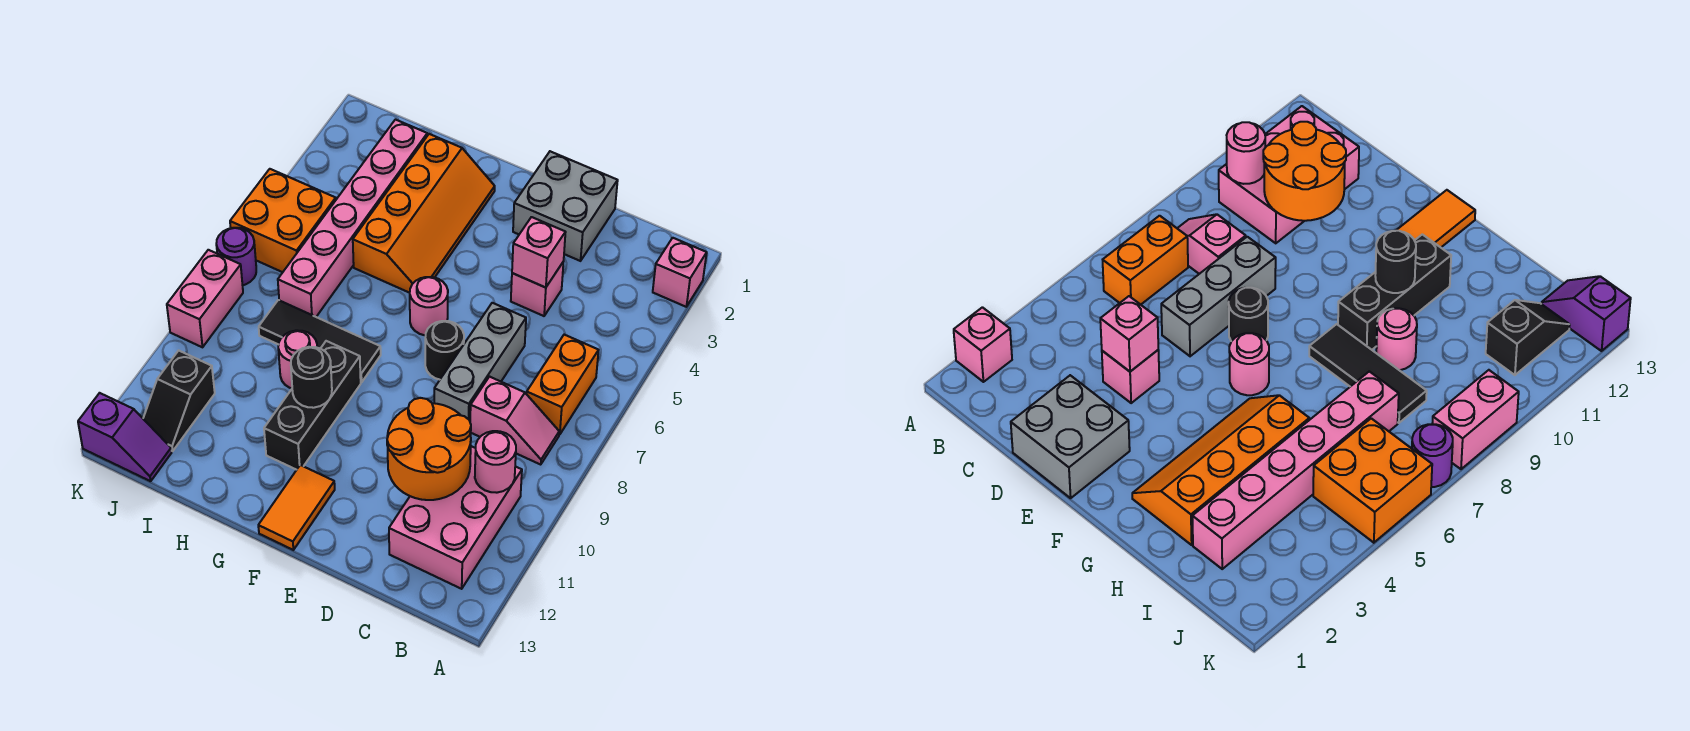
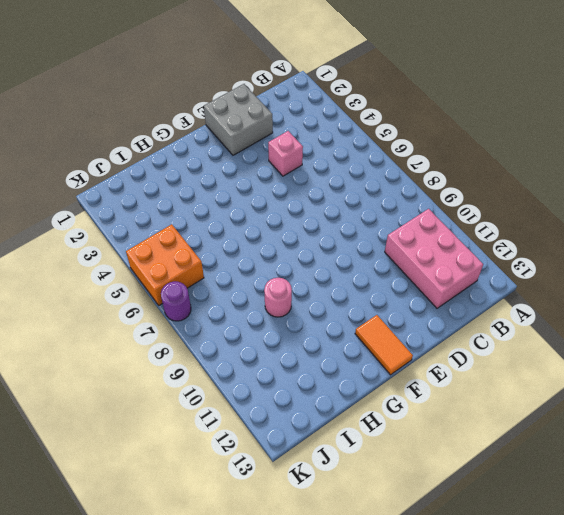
none -> pink 1x1 brick [653,238,707,307]
none -> orange 1x2 brick [527,335,599,435]
none -> pink 1x2 slope [470,377,559,464]

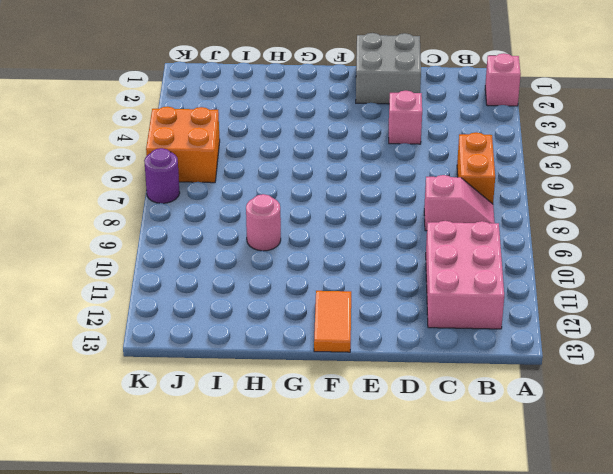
none -> grey 1x3 brick [434,303,526,421]
none -> black 1x1 round brick [425,321,464,380]
none -> pink 1x1 round brick [410,277,448,336]

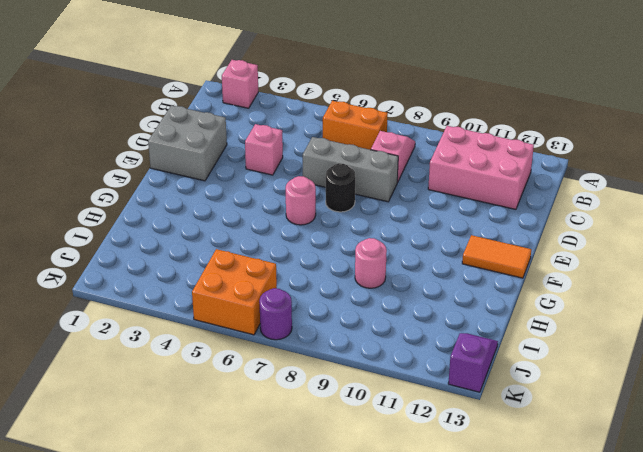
none -> orange 2x4 slope [353,134,495,293]
none -> black 1x3 tile [259,300,381,382]
none -> black 1x3 brick [264,341,361,470]

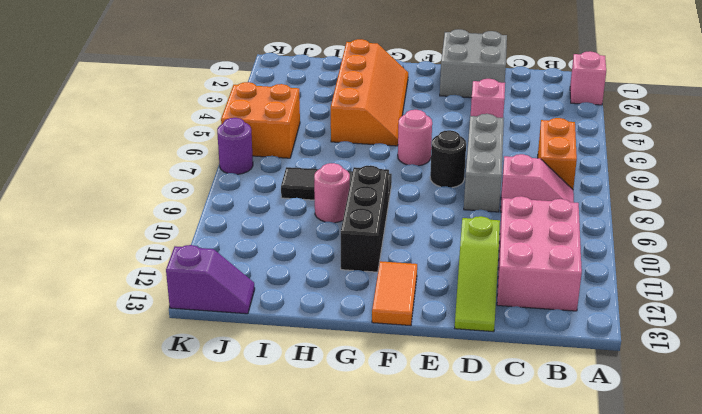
lime 1x3 slope [455,216,500,332] -> none
none -> pink 1x6 brick [278,120,427,317]
none -> black 1x2 slope [143,351,215,451]
none -> pink 1x2 brick [167,250,243,347]

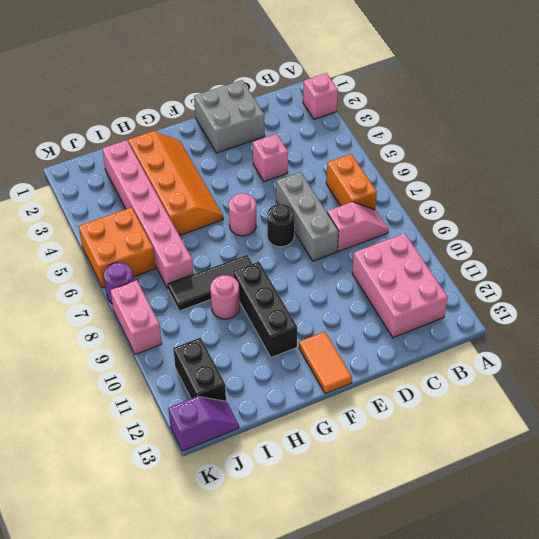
black 1x2 brick [173,338,226,401] -> black 1x2 slope [143,351,215,451]
none -> pink 1x1 round brick [475,431,516,493]
none -> orange 2x2 round brick [387,398,471,500]
none -> pink 1x1 brick [512,217,566,288]

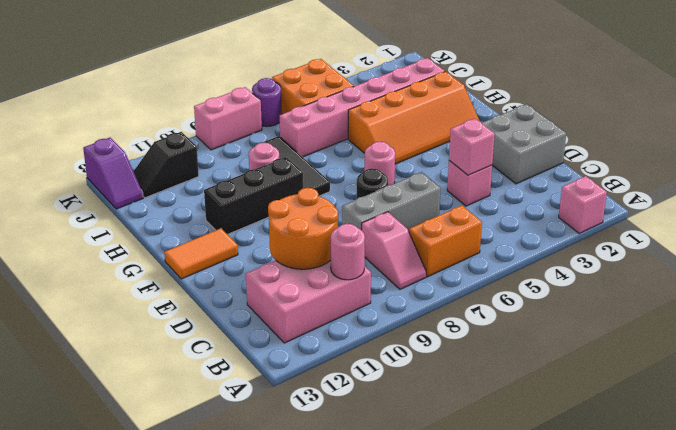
none -> black 1x1 round brick [291,347,332,408]

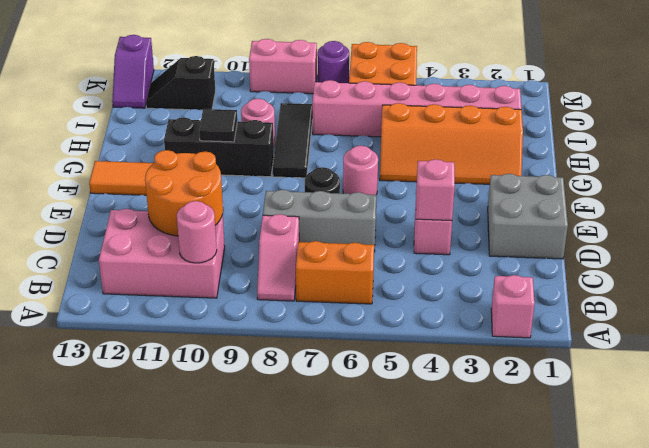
black 1x1 tile [199,109,237,142] -> black 1x1 round brick [291,347,332,408]

